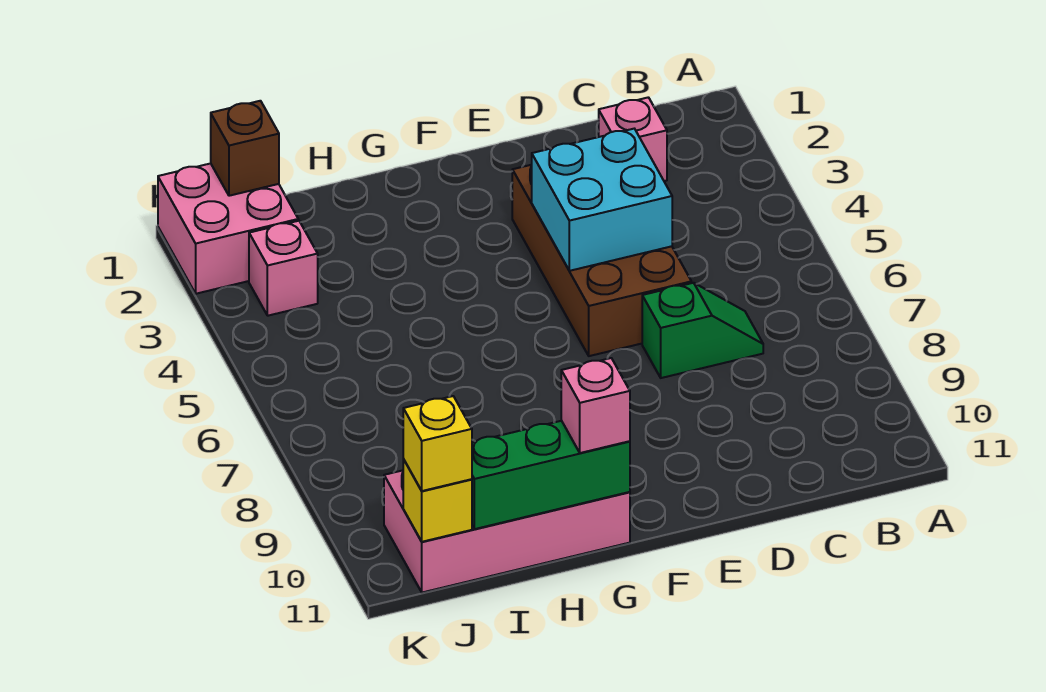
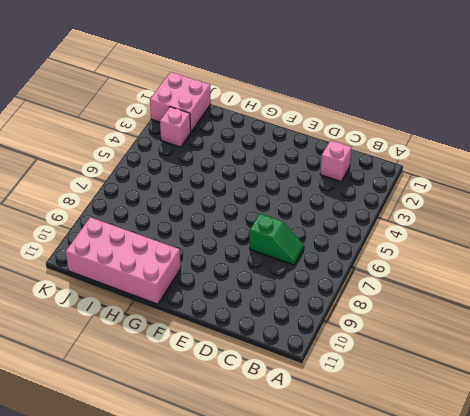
none -> brown 2x4 brick [512,165,691,356]
none -> cyan 2x2 brick [532,129,672,271]
none -> green 1x3 brick [472,421,630,529]

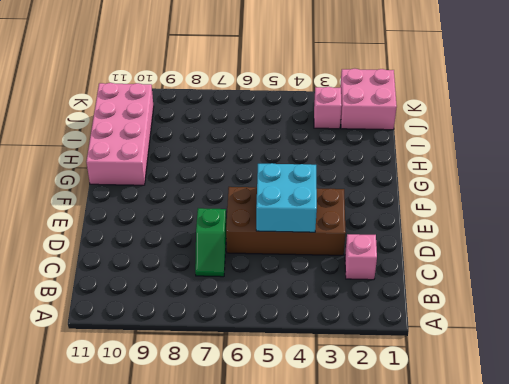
none -> green 1x3 brick [472,421,630,529]
none -> brown 1x1 brick [211,101,279,196]
none -> yellow 1x1 brick [403,459,472,542]

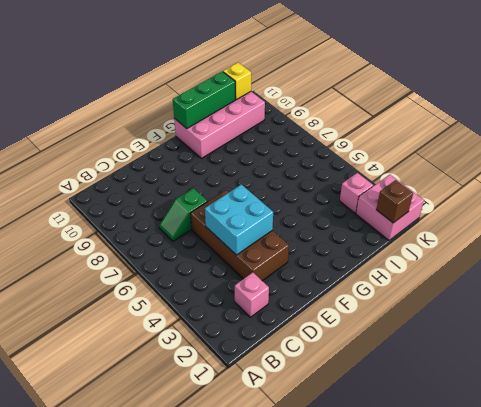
none -> pink 1x1 brick [561,358,630,453]
none -> yellow 1x1 brick [403,396,472,491]

